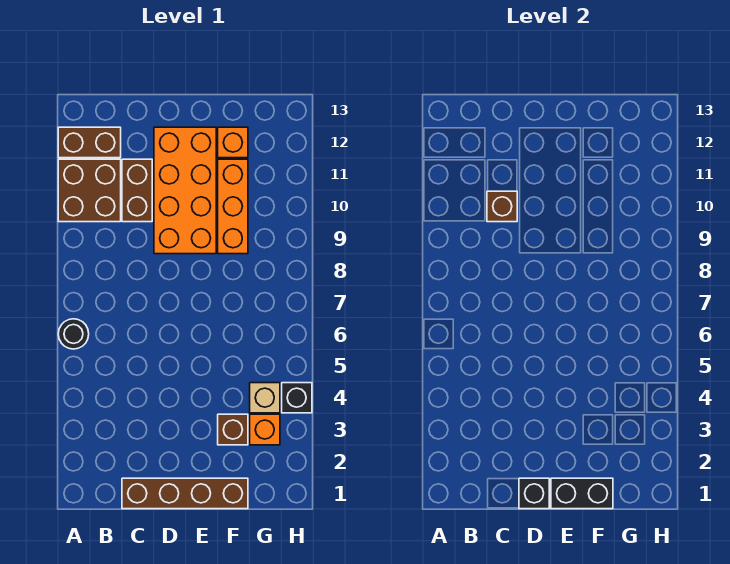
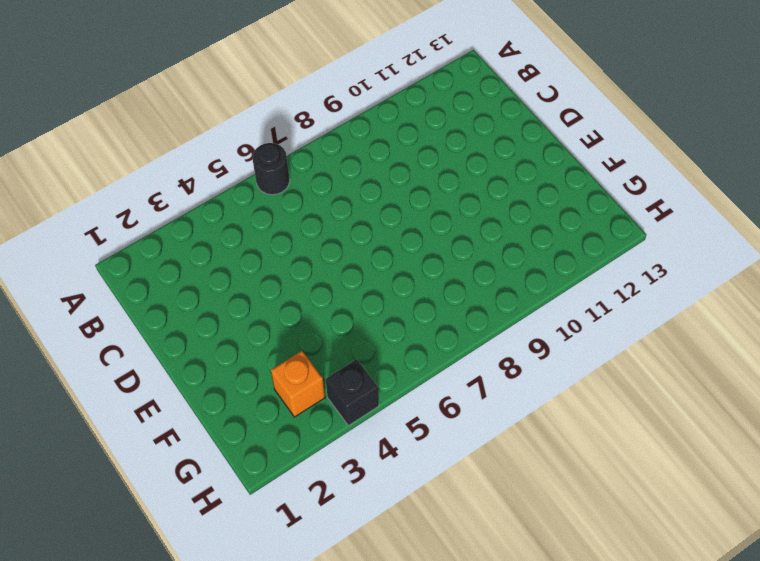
none -> brown 2x2 brick [58,159,121,222]
none -> brown 1x2 brick [58,127,121,158]
none -> brown 1x4 brick [122,478,248,509]

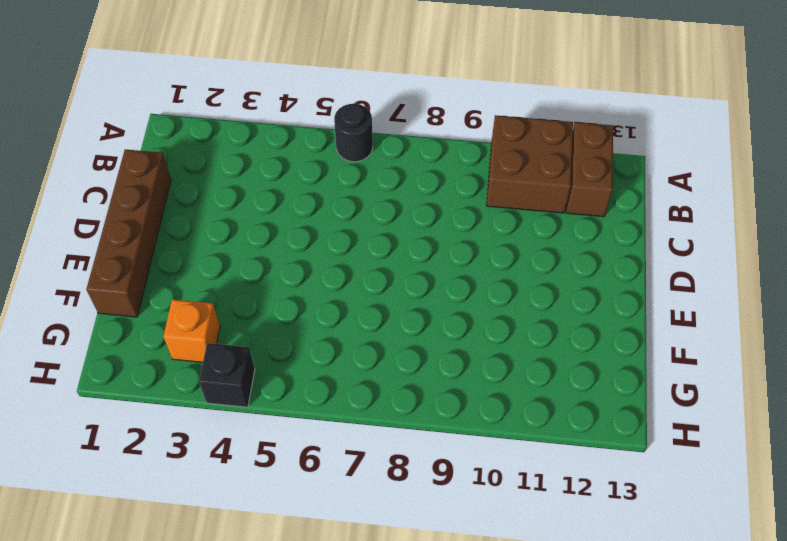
none -> brown 1x2 brick [122,159,152,222]
none -> orange 2x4 brick [154,127,216,254]
none -> brown 1x1 brick [218,414,248,445]

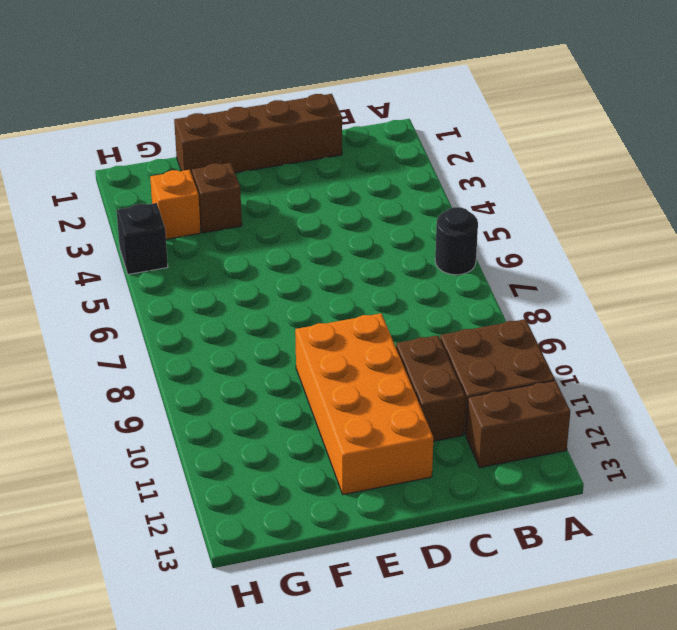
none -> orange 1x3 brick [218,159,248,254]
none -> orange 1x1 brick [218,127,248,158]
none -> tan 1x1 brick [250,383,280,413]

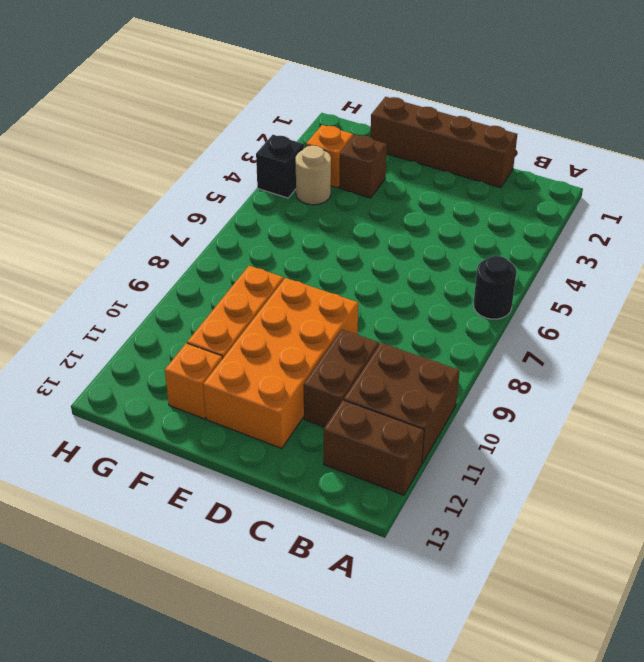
tan 1x1 round brick [296,146,331,205] -> tan 1x1 brick [250,383,280,413]
none -> brown 1x1 brick [487,191,517,222]
none -> black 1x1 brick [519,478,549,509]
none -> black 1x2 brick [551,478,613,509]

